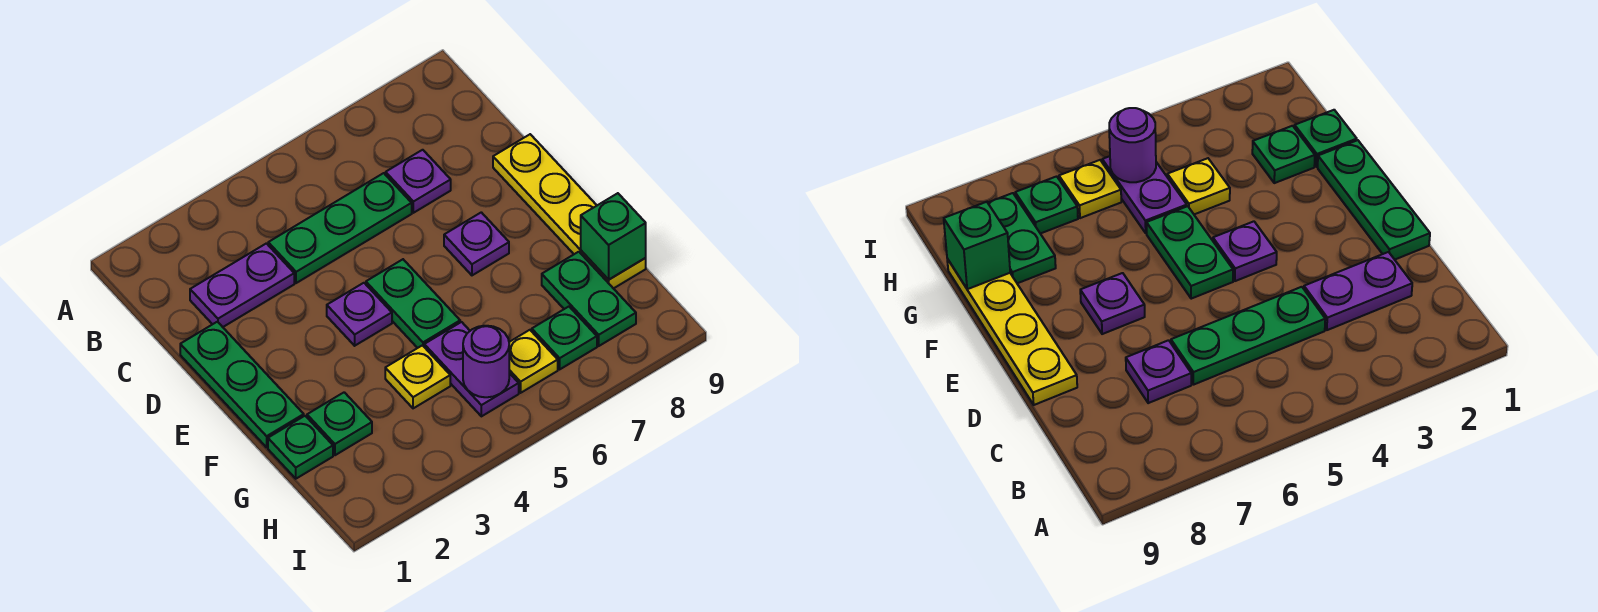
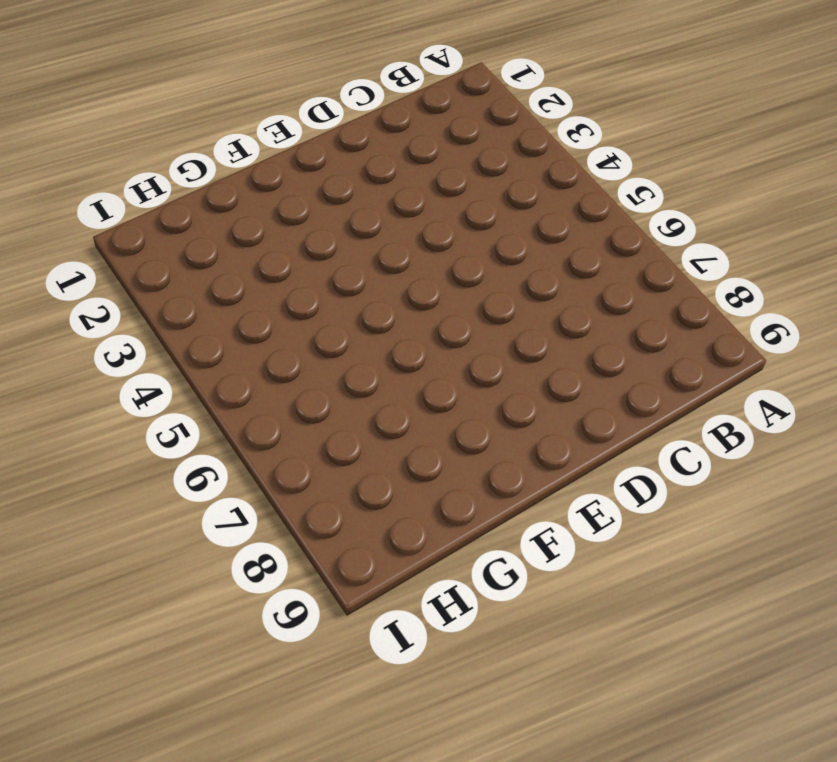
none -> purple 1x2 plate [190,243,294,327]
none -> green 1x3 plate [268,173,412,283]
none -> purple 1x1 plate [386,150,451,213]

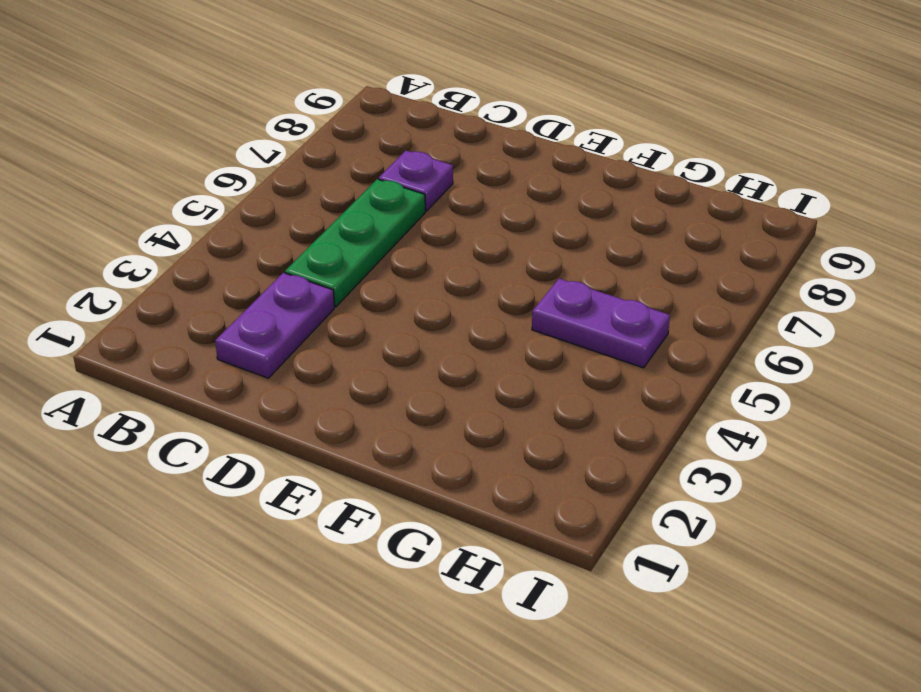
none -> green 1x3 plate [180,322,304,447]
none -> yellow 1x4 plate [493,134,646,289]
none -> purple 1x1 plate [327,283,392,346]

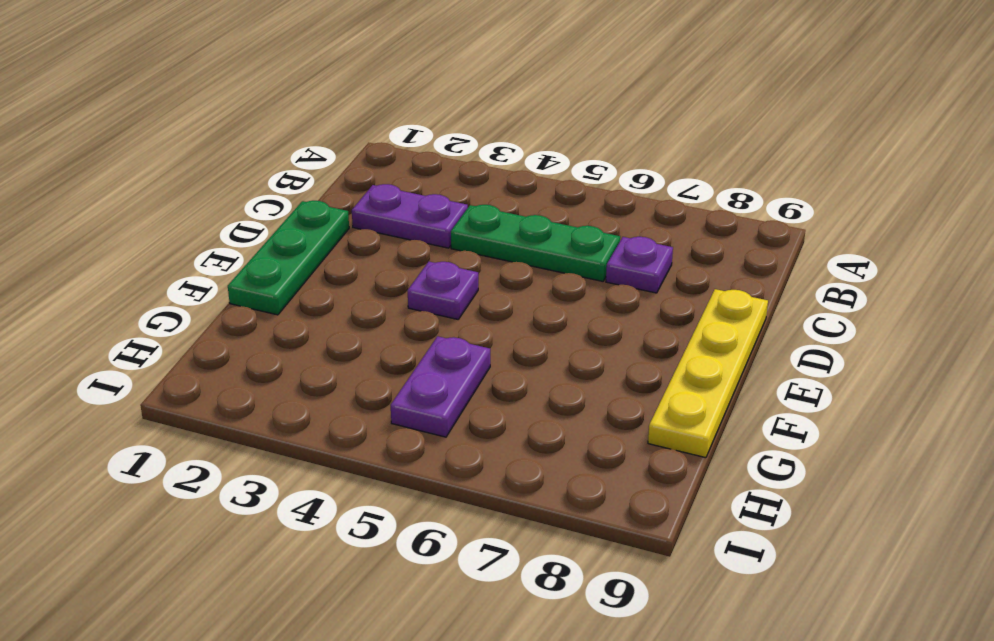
none -> green 1x2 plate [366,259,460,348]
none -> purple 1x1 plate [444,212,509,275]
none -> green 1x1 plate [268,416,333,479]

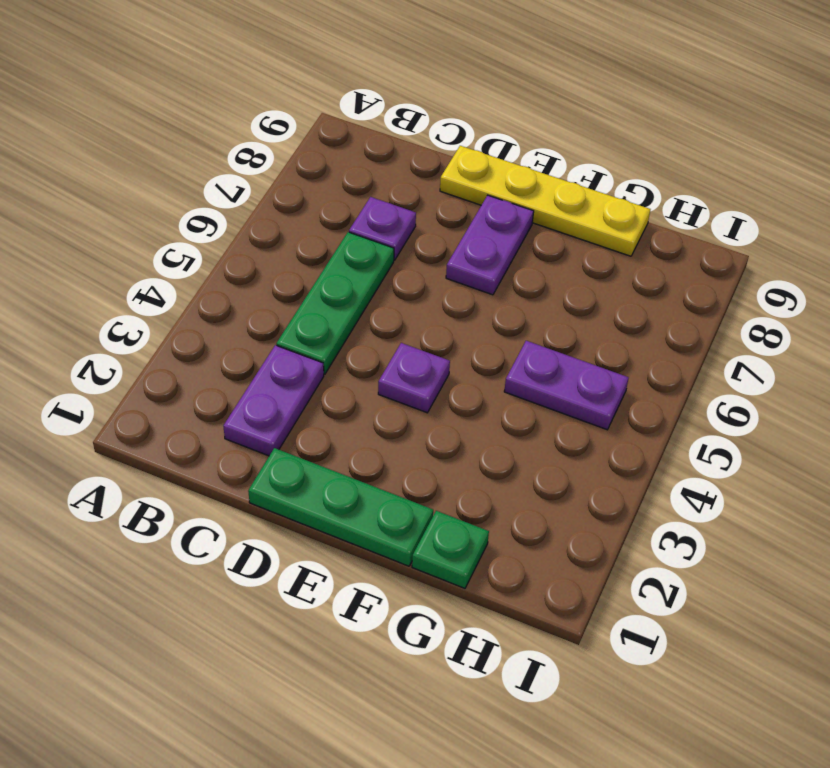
purple 1x2 plate [446,195,534,295] -> purple 1x1 plate [444,212,509,275]
none -> green 1x2 plate [366,259,460,348]
none -> green 1x1 plate [307,392,372,455]
none -> yellow 1x1 plate [385,345,450,408]

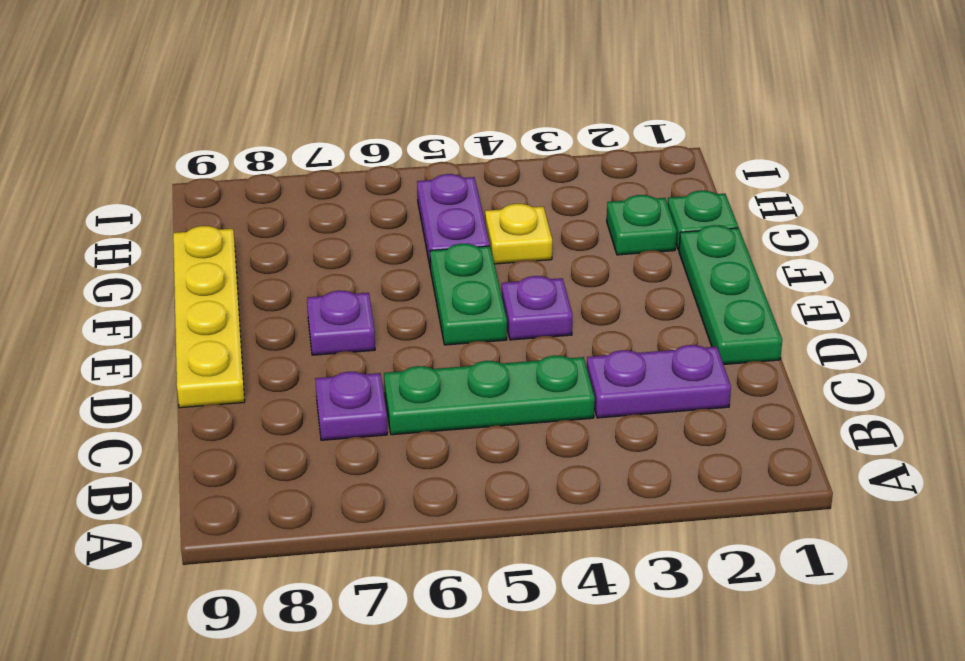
none -> green 1x2 plate [542,252,636,346]
none -> yellow 1x1 plate [509,330,558,393]
none -> green 1x1 plate [532,307,597,369]

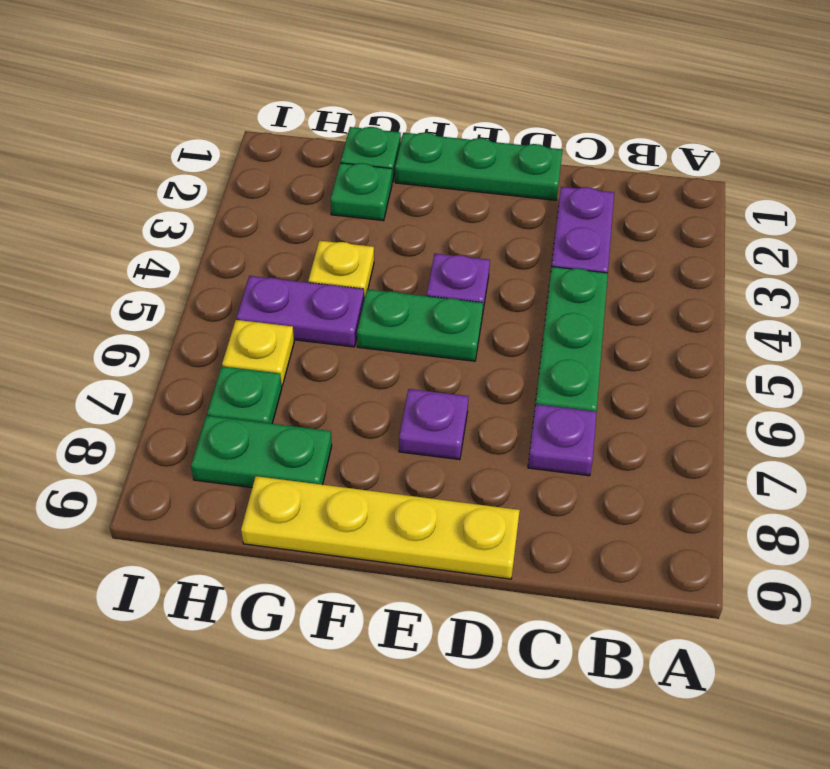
none -> green 1x1 brick [581,193,646,280]
none -> purple 1x1 round brick [463,326,509,397]

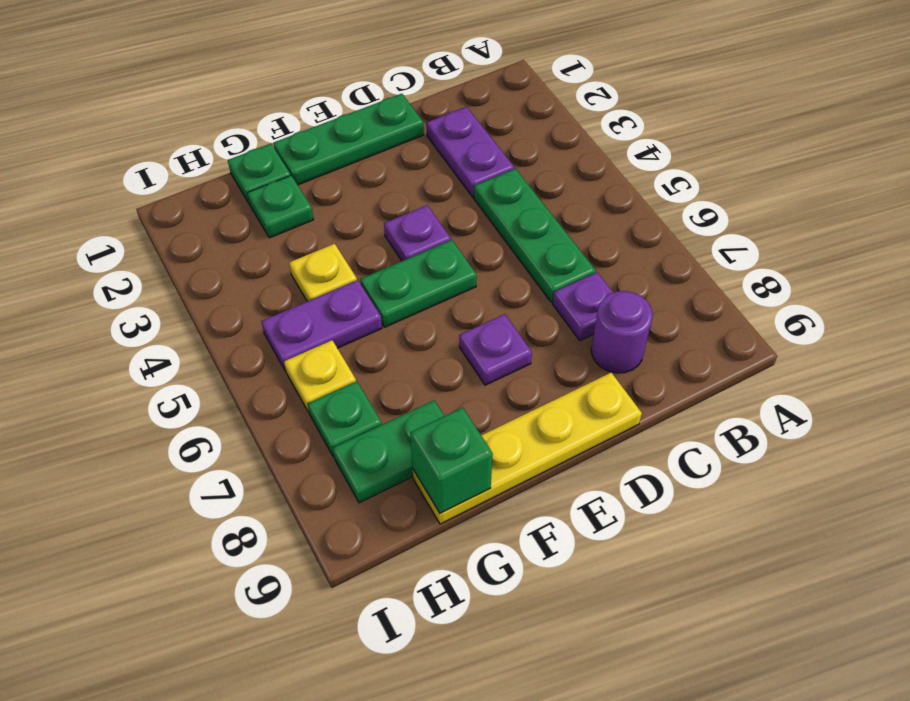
purple 1x1 round brick [591,291,653,373] -> purple 1x1 round brick moved to [463,326,509,397]

